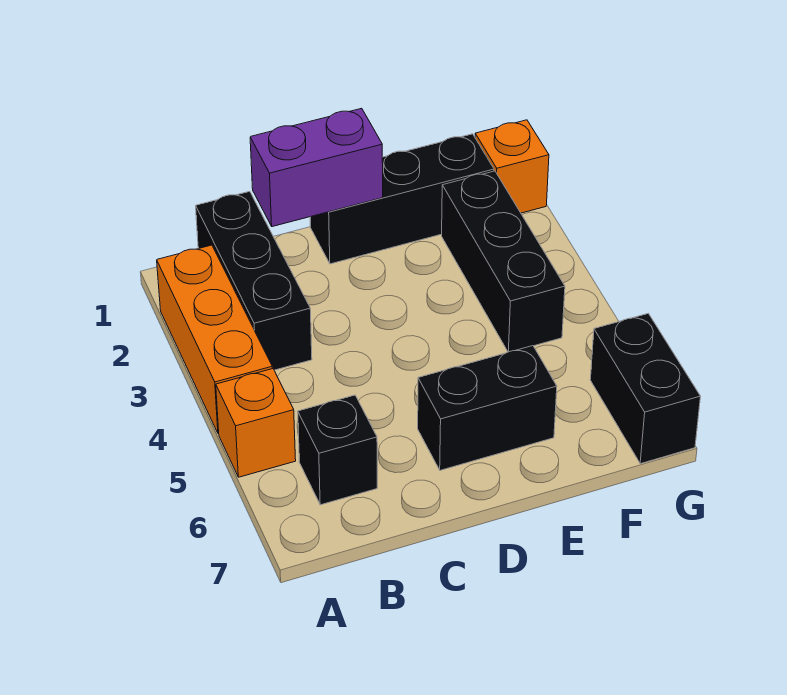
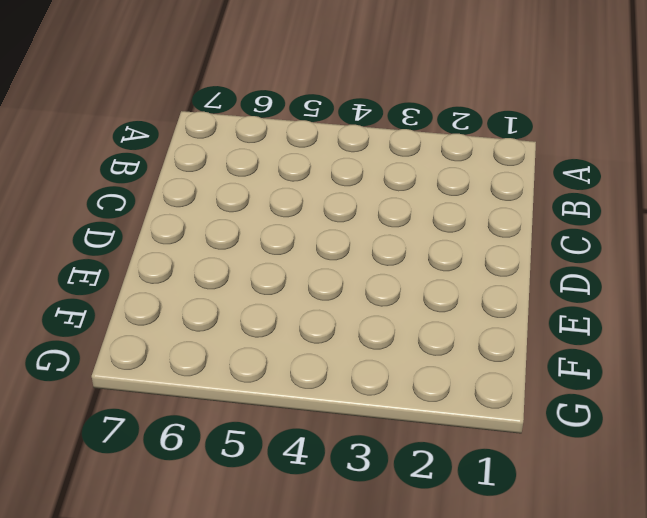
none -> orange 1x3 brick [157,245,272,434]
none -> orange 1x1 brick [216,369,296,477]

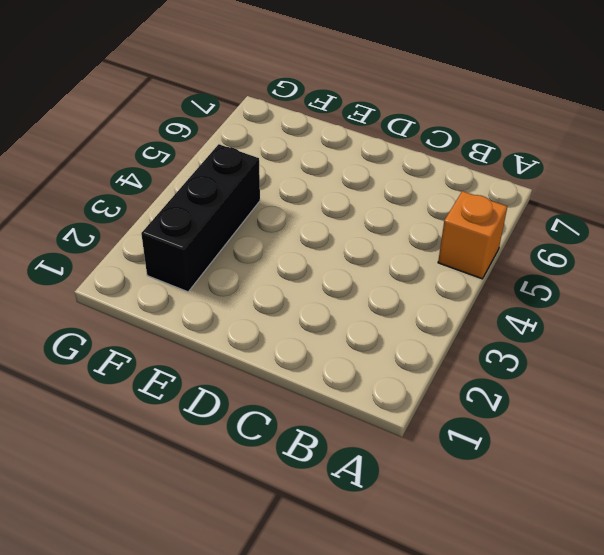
none -> orange 1x3 brick [157,245,272,434]
none -> black 1x3 brick [196,191,312,370]

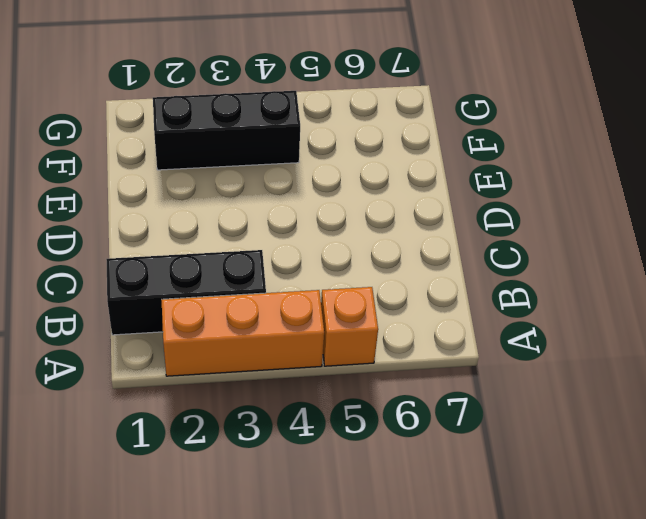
none -> black 1x1 brick [298,395,377,505]
none -> black 1x3 brick [310,134,494,264]

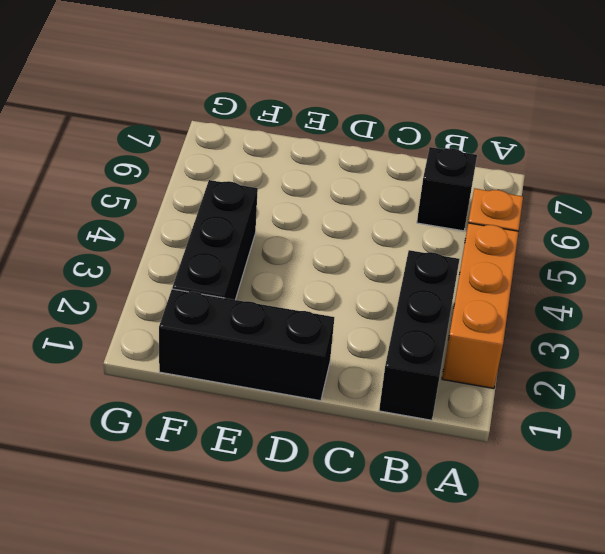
none -> black 1x2 brick [418,346,557,470]
none -> orange 1x1 brick [475,120,549,213]

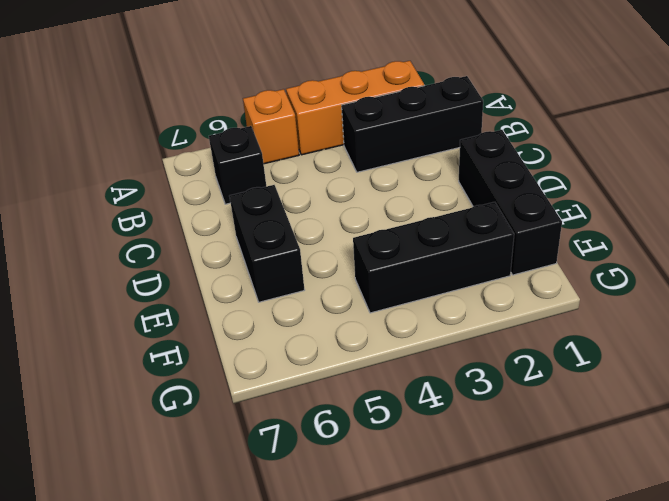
none -> orange 1x1 brick [475,120,549,213]
none -> black 1x2 brick [590,313,700,464]

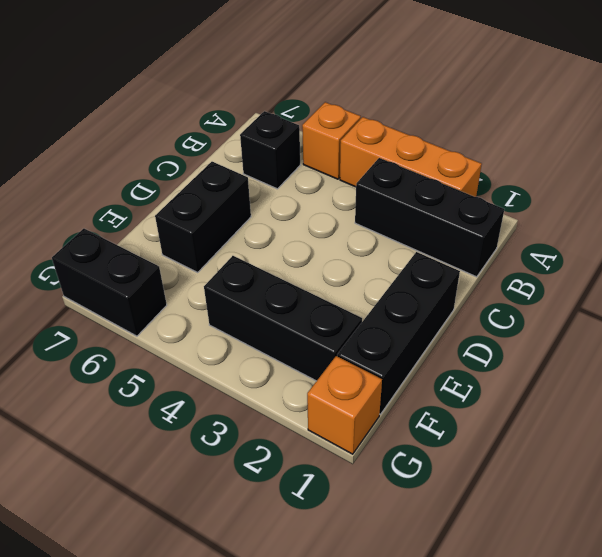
none -> purple 1x2 brick [250,108,383,227]

